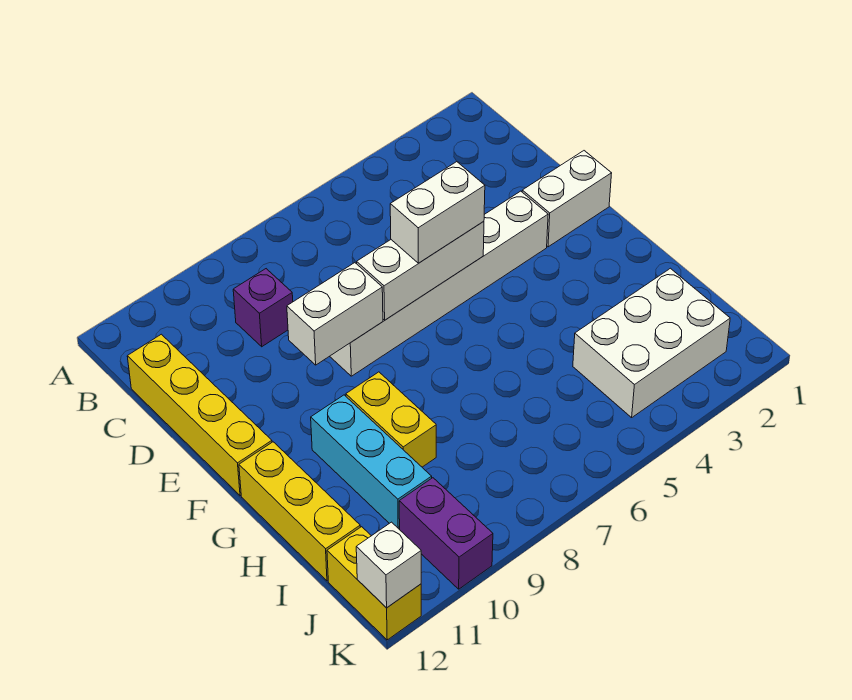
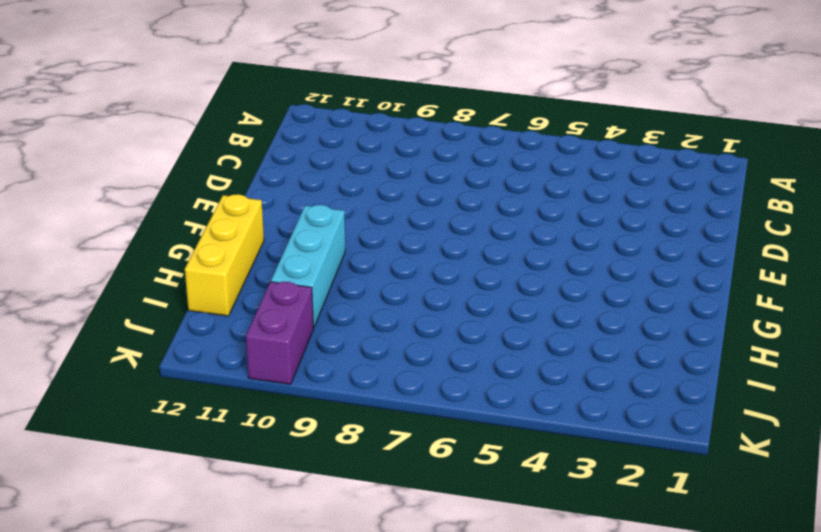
none -> purple 1x1 brick [233,269,293,347]
none -> yellow 1x4 brick [127,334,272,496]
none -> white 1x2 brick [522,151,612,247]

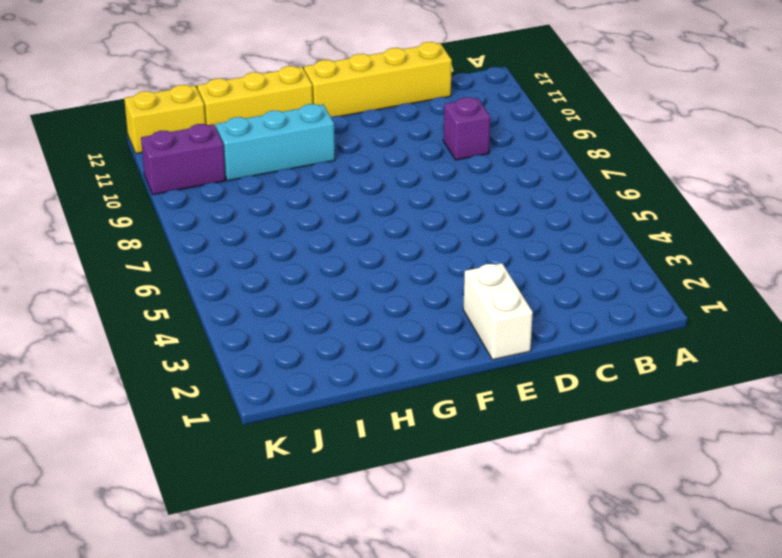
none -> white 1x6 brick [330,191,548,376]
none -> yellow 1x2 brick [346,372,436,467]
none -> white 2x3 brick [573,268,730,418]

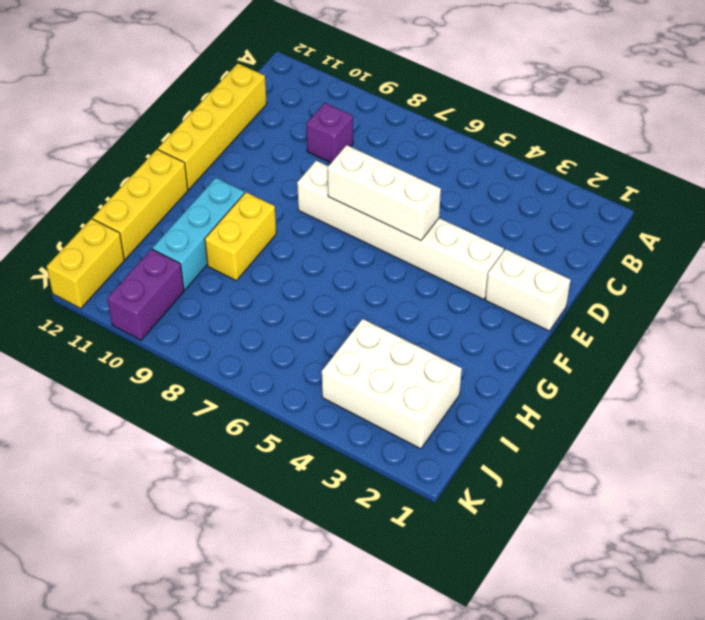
none -> white 1x2 brick [287,263,383,365]
none -> white 1x1 brick [356,522,421,608]
none -> white 1x2 brick [390,162,485,263]

